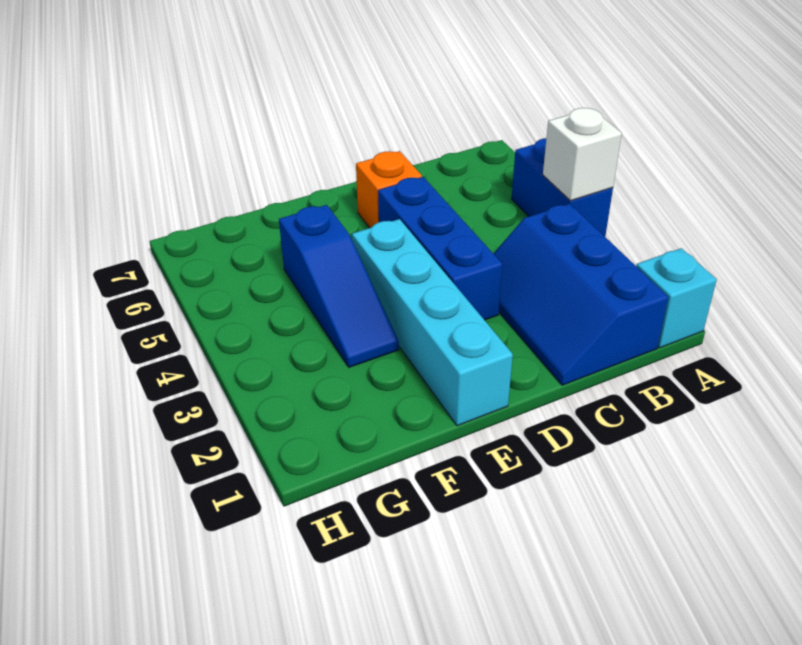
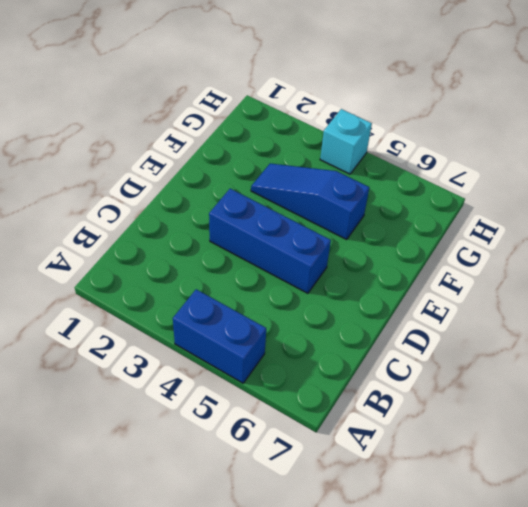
cyan 1x1 brick [320,109,372,174] -> cyan 1x1 brick moved to [636,248,717,348]
none -> blue 2x3 slope [494,204,669,385]
none -> orange 1x1 brick [356,151,422,228]

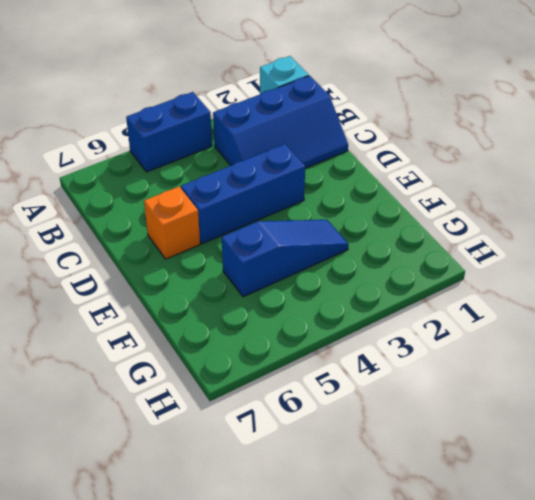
none -> cyan 1x4 brick [352,219,513,426]
none -> white 1x1 brick [543,108,622,201]

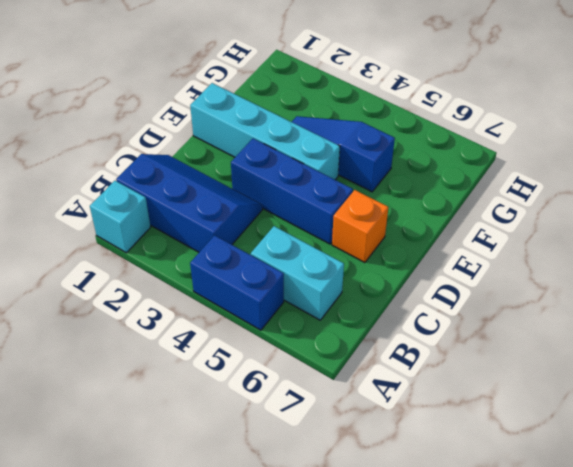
cyan 1x2 brick [251,226,344,320] -> none
none -> white 1x1 brick [543,108,622,201]

